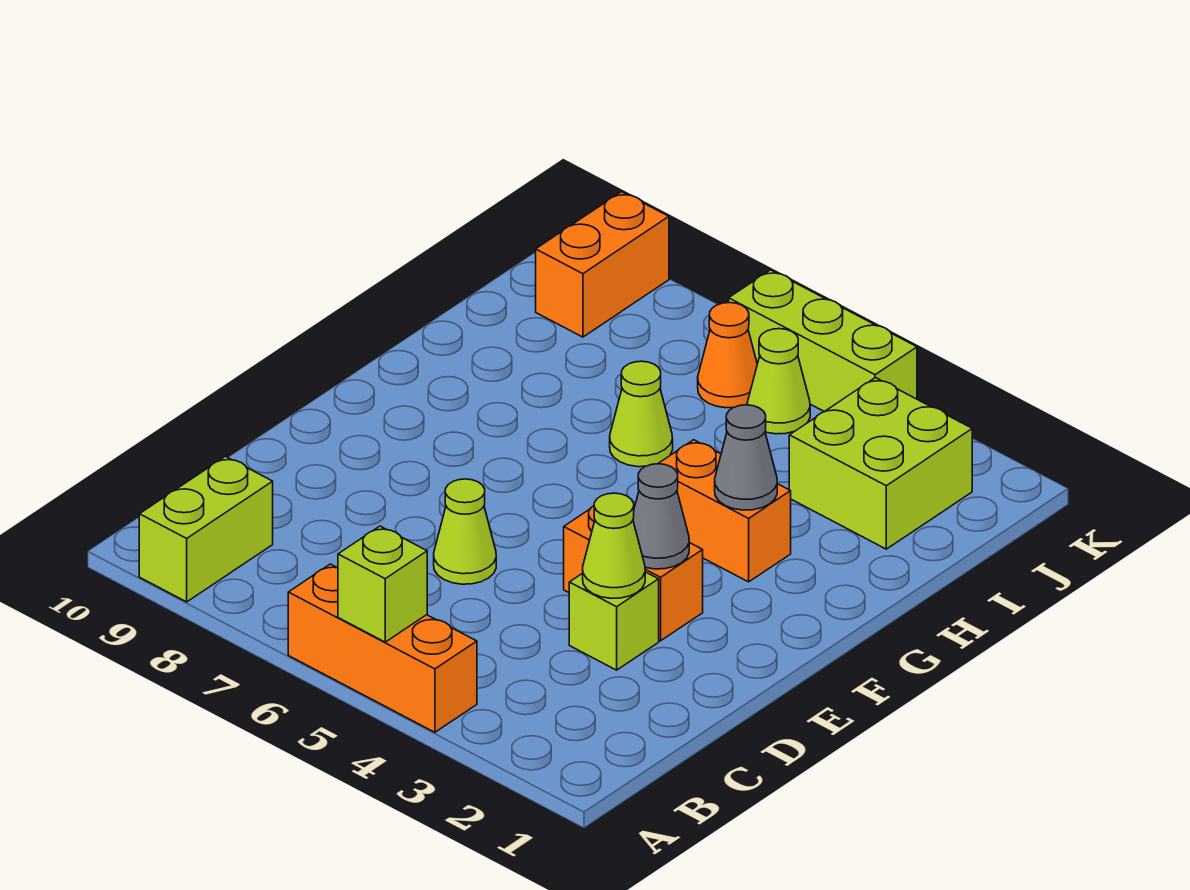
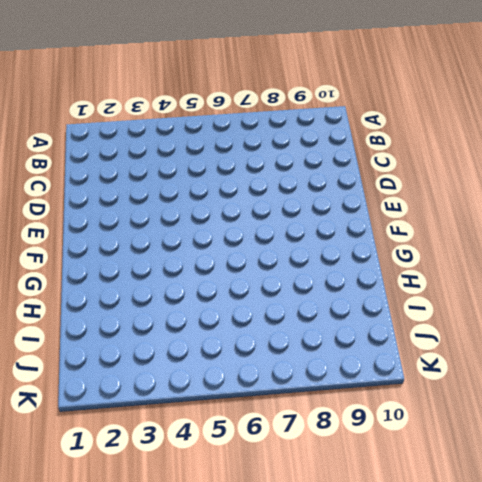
none -> orange 1x3 brick [288,564,477,732]
none -> lime 1x2 brick [139,456,273,602]
none -> lime 1x1 brick [569,572,659,670]

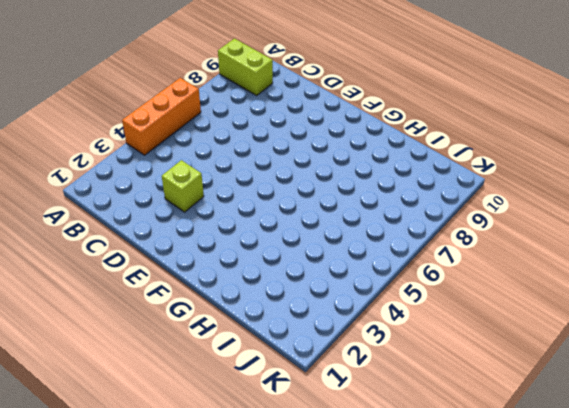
none -> lime 1x1 cone [434,479,496,584]
none -> orange 1x2 brick [564,506,703,641]
none -> orange 1x2 brick [658,440,791,582]

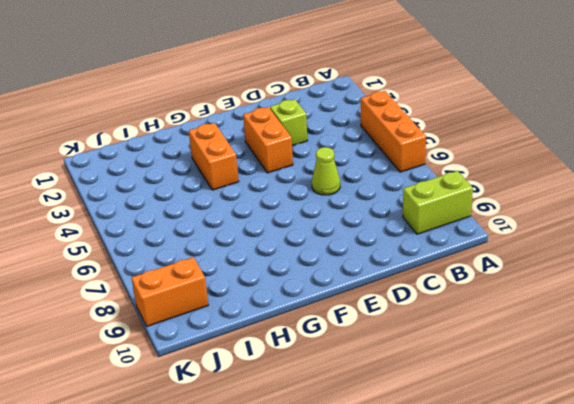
none -> lime 1x1 cone [610,361,673,467]
none -> lime 2x2 brick [789,378,972,549]
none -> lime 1x1 cone [747,329,810,434]

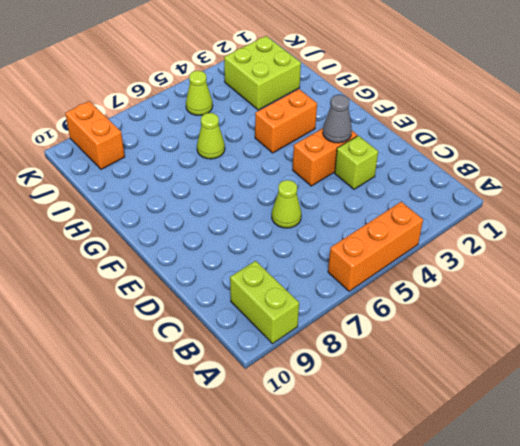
none -> orange 1x1 cone [698,303,757,408]
none -> lime 1x3 brick [729,270,917,412]
none -> lime 1x1 brick [338,526,427,642]

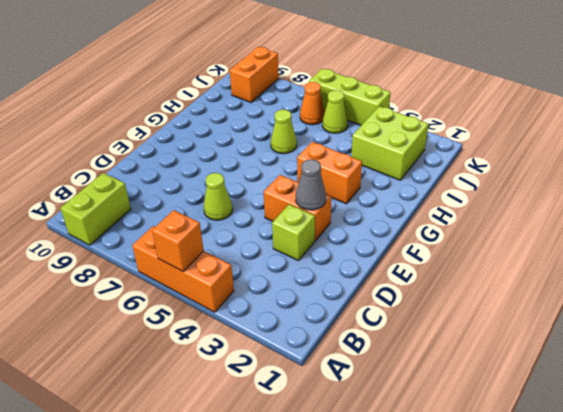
orange 1x1 brick [152,210,204,271] -> lime 1x1 brick [338,526,427,642]
none -> lime 1x1 cone [583,493,645,598]
none -> grey 1x1 cone [715,405,777,510]

